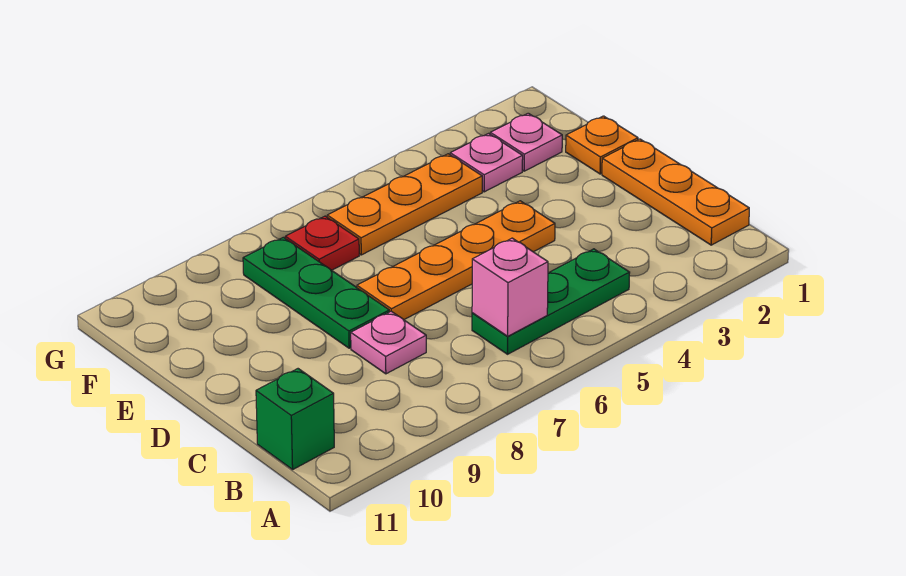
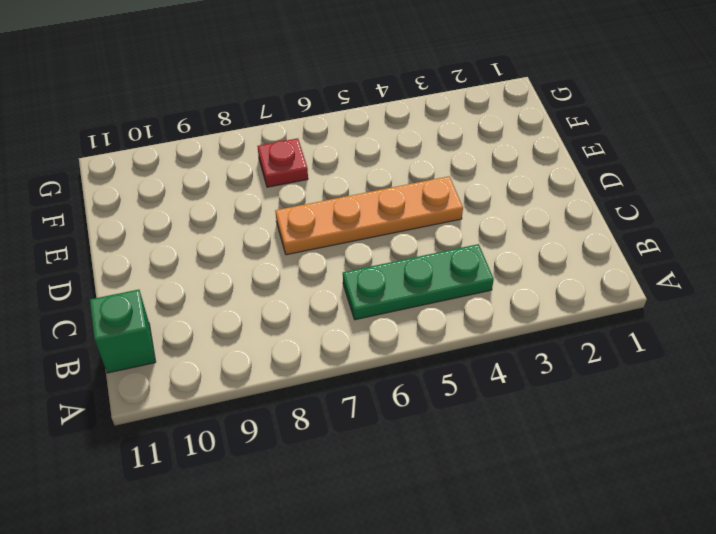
none -> orange 1x3 plate [602,139,749,245]
none -> pink 1x1 plate [351,311,426,374]
none -> green 1x3 plate [243,237,389,348]

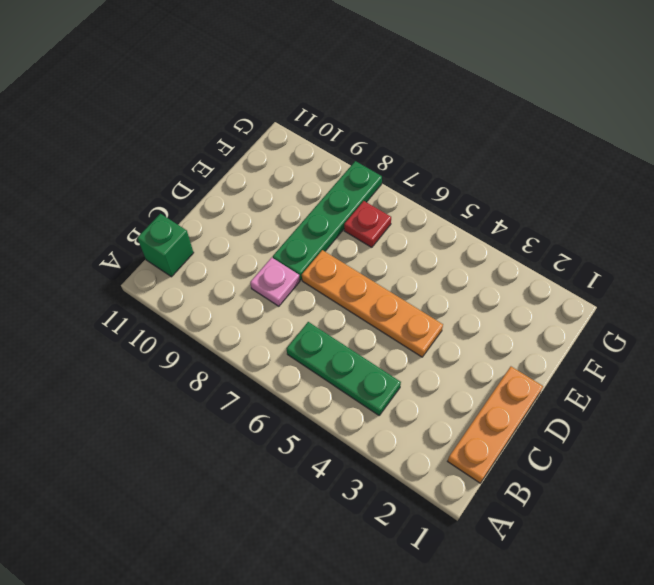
green 1x4 plate [273,161,382,280] -> green 1x3 plate [243,237,389,348]
none -> orange 1x1 plate [566,116,638,174]
none -> pink 1x1 plate [490,113,562,171]
none -> pink 1x1 plate [450,134,523,192]

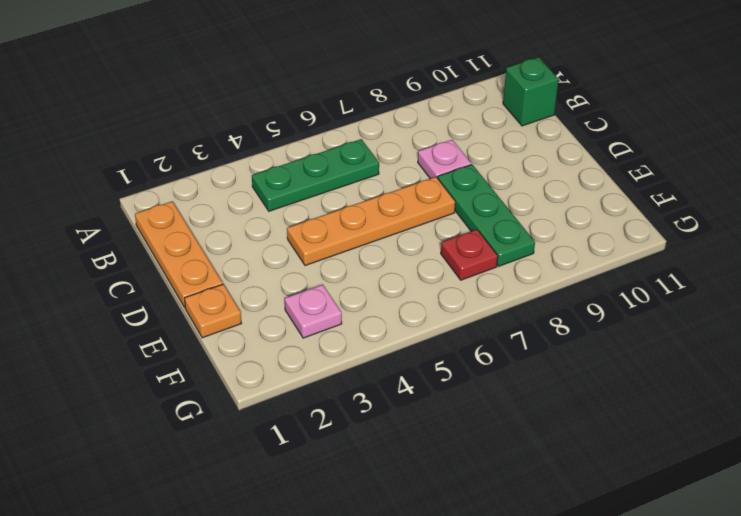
none -> pink 1x1 plate [490,113,562,171]
none -> orange 1x3 plate [327,154,482,255]
none -> pink 1x1 brick [472,238,548,336]

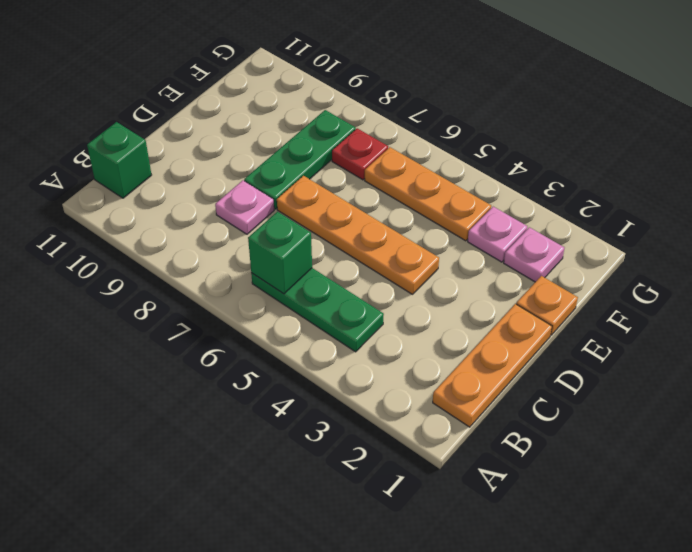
green 1x1 brick [248,212,312,294] -> pink 1x1 brick [472,238,548,336]

